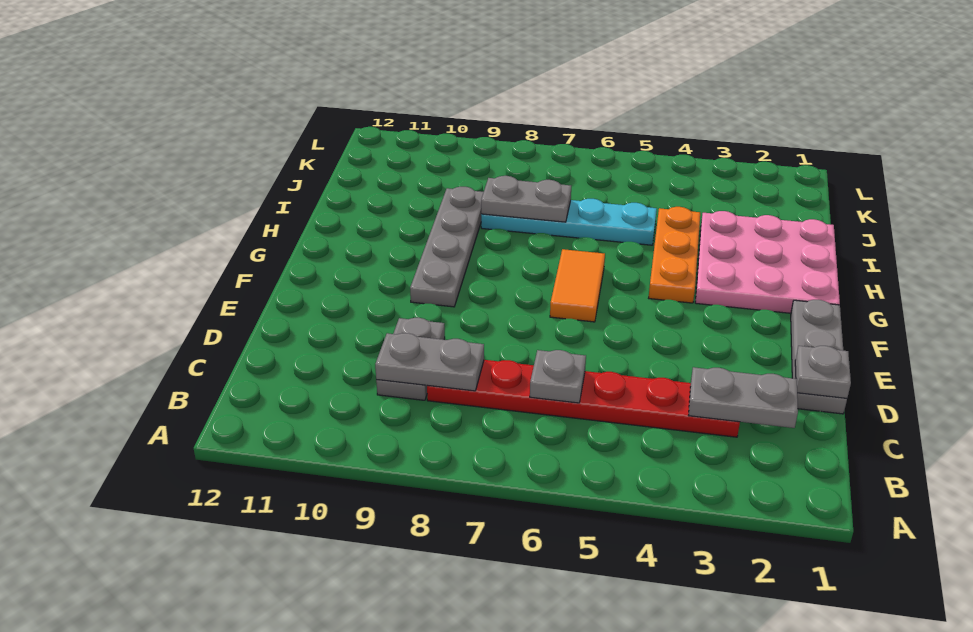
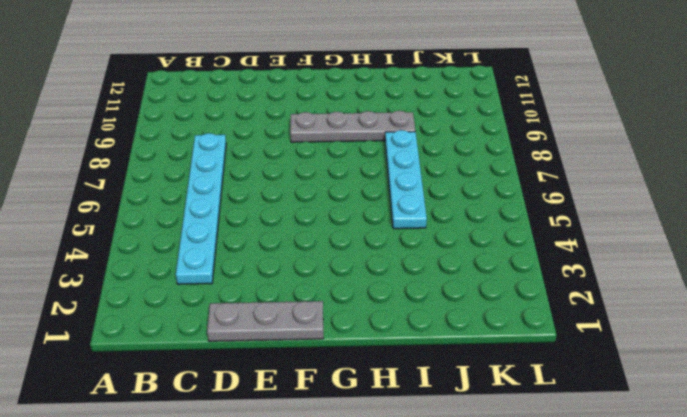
cyan 1x6 plate [176,133,226,284] -> red 1x6 plate [427,360,740,437]
none -> grey 1x2 plate [376,318,445,400]
none -> orange 1x2 tile [550,249,605,322]
none -> pink 3x3 plate [695,211,840,313]

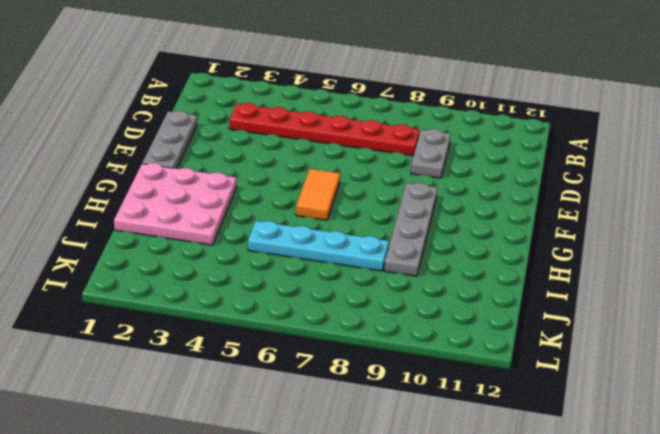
none -> orange 1x3 plate [649,207,700,303]
none -> grey 1x2 plate [689,367,798,428]
none -> grey 1x1 plate [530,350,586,403]

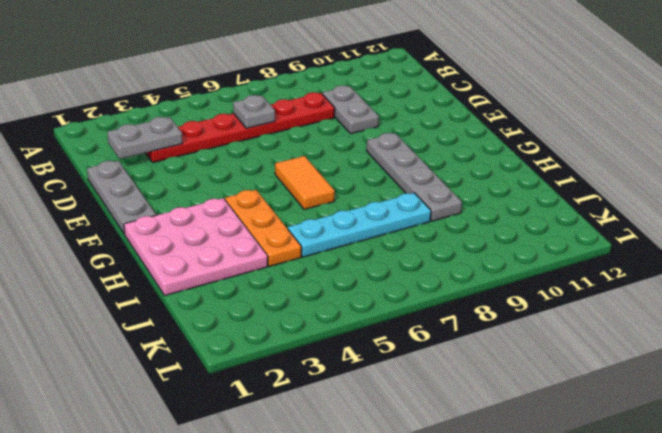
none -> grey 1x2 plate [375,333,484,391]
none -> grey 1x1 plate [795,346,851,398]
none -> grey 1x2 plate [481,176,571,222]

